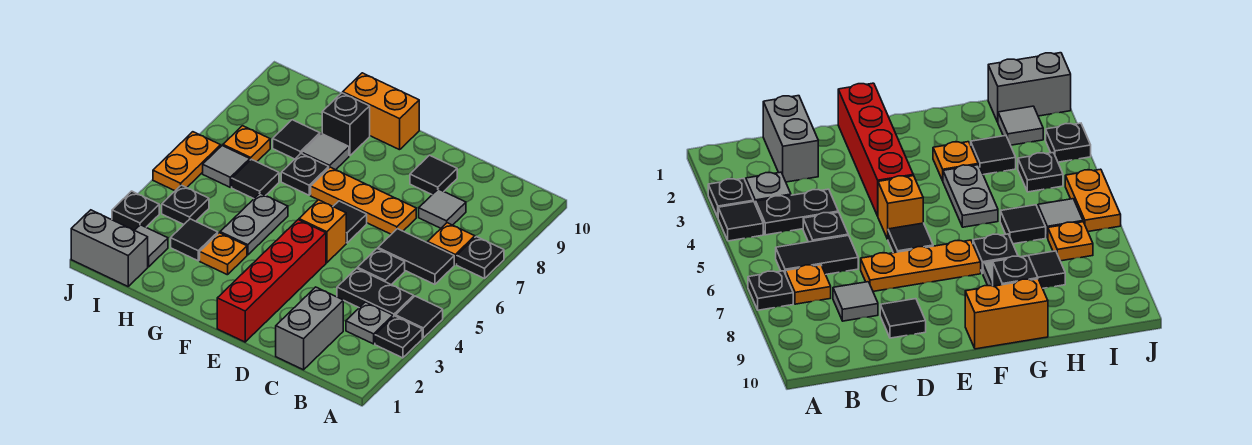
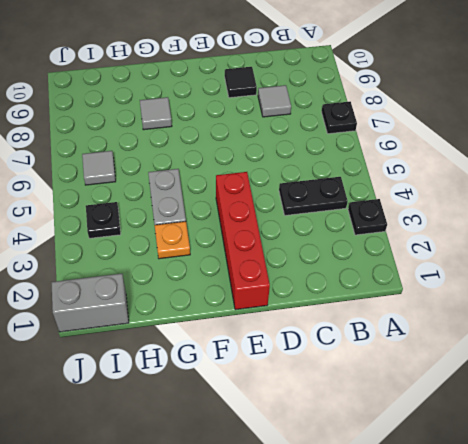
none -> black 1x1 tile [396,296,443,338]
none -> grey 1x1 plate [346,302,393,344]
none -> black 1x2 tile [378,229,454,284]
none -> orange 1x1 plate [428,223,475,264]

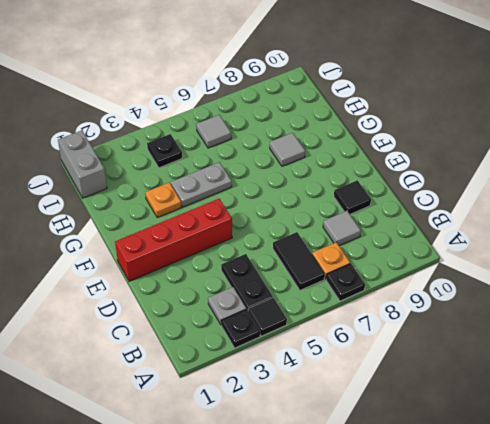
none -> grey 1x2 brick [276,287,343,370]
none -> black 1x1 plate [357,249,405,285]
none -> orange 1x3 plate [311,167,416,234]
none -> orange 1x1 brick [299,200,346,263]

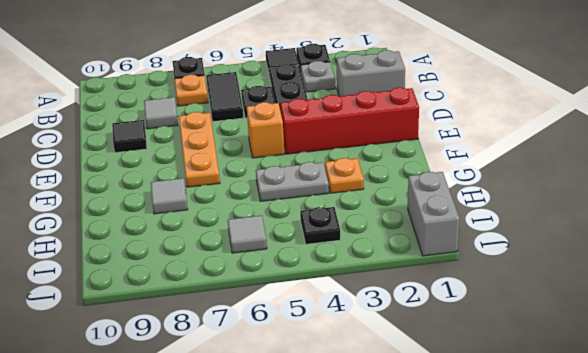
none -> black 1x1 tile [333,201,367,243]
none -> orange 1x2 brick [343,73,419,150]
none -> black 1x1 plate [281,154,329,195]
none -> black 1x1 brick [322,93,370,156]

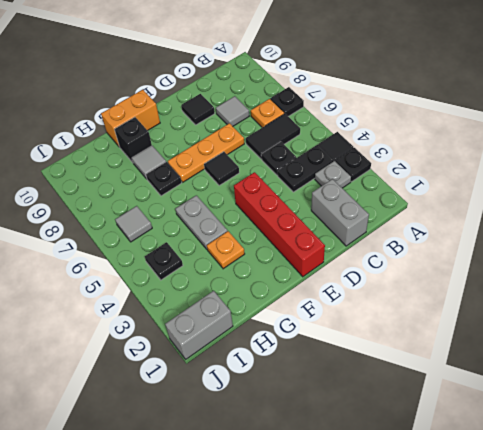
none -> orange 1x1 brick [299,200,346,263]
none -> black 1x1 tile [171,219,218,261]
none -> black 1x1 tile [232,159,279,199]
none -> black 1x1 tile [273,120,320,159]

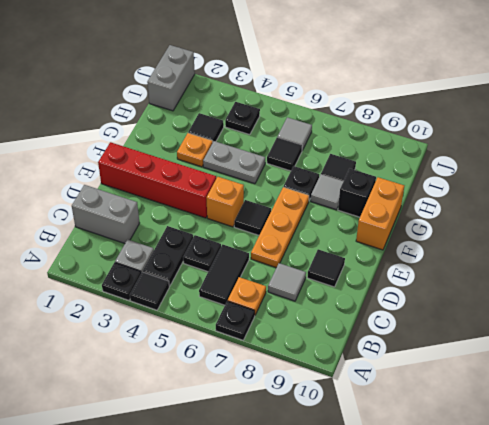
none -> grey 1x1 tile [135,225,168,267]
none -> orange 1x1 plate [223,126,270,162]
none -> black 1x1 plate [112,191,159,230]
none -> orange 1x2 plate [153,132,221,191]

